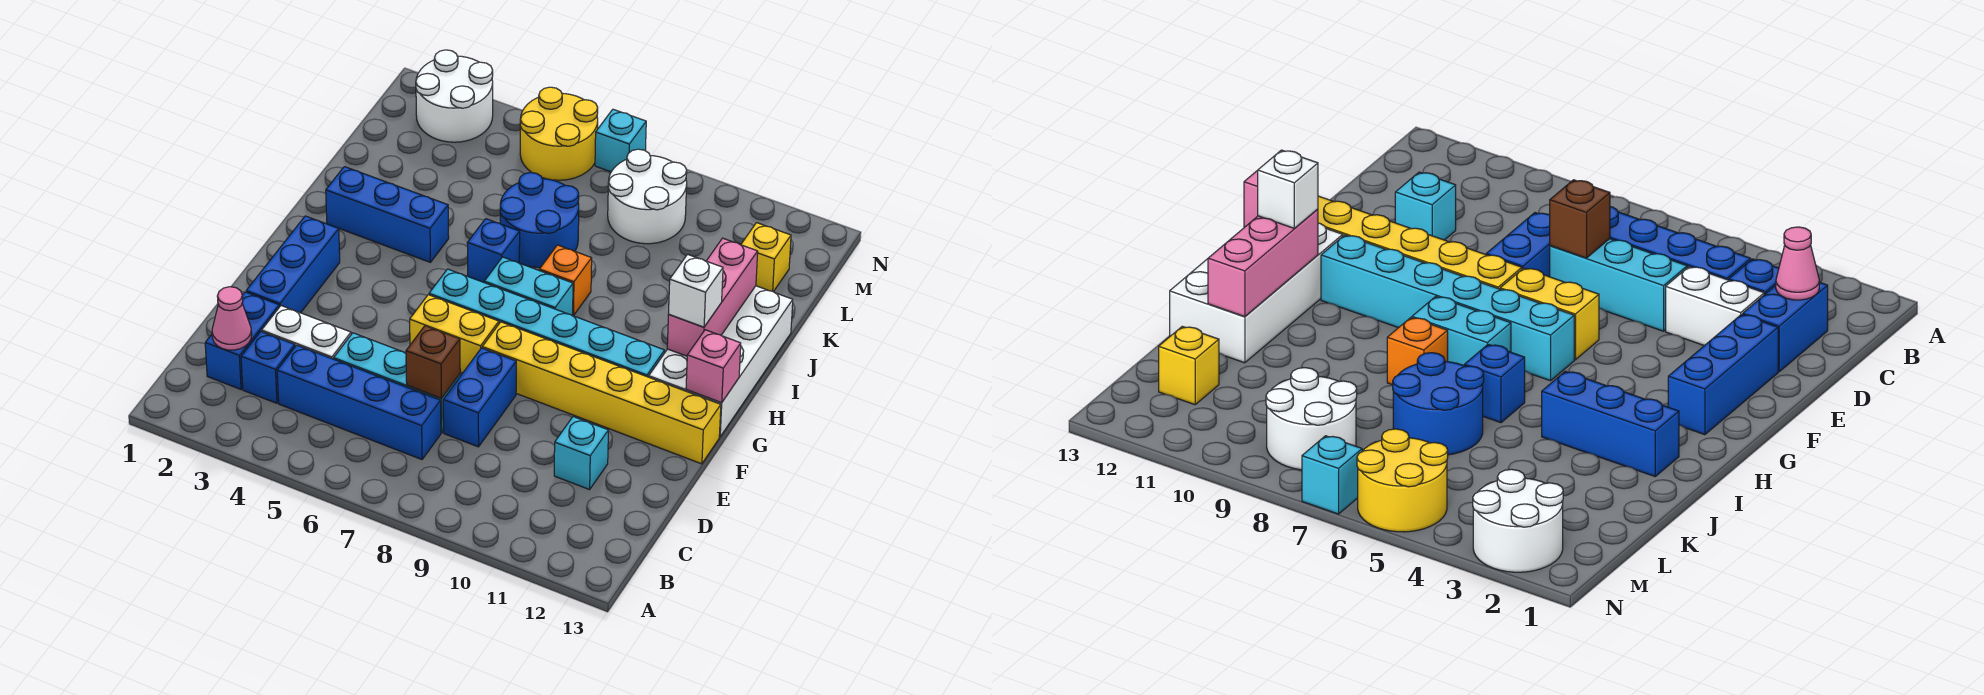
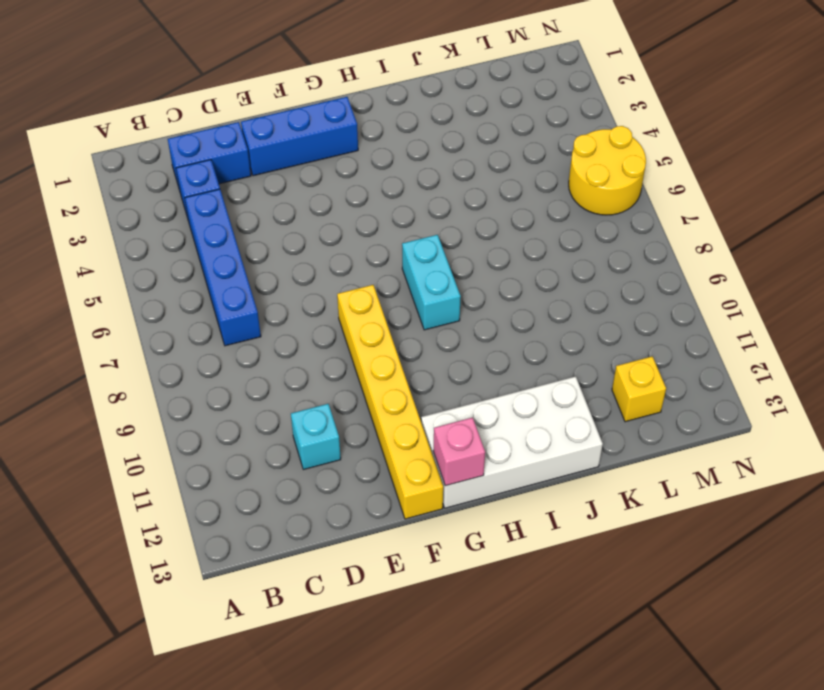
none -> white 1x2 brick [262,306,351,359]
none -> cyan 1x3 brick [334,333,460,433]
none -> blue 1x2 brick [443,348,516,447]

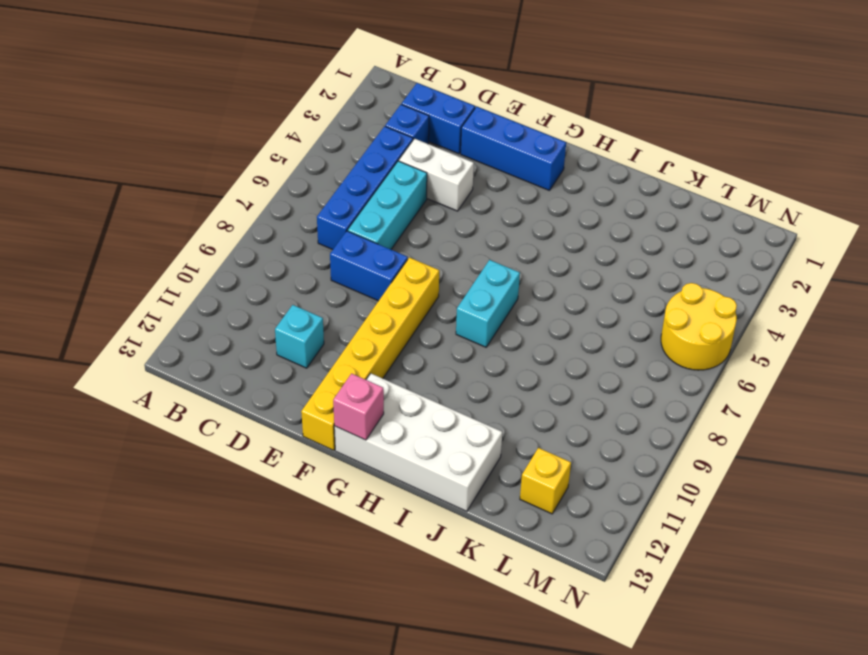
white 1x2 brick [399,139,474,211] -> white 1x2 brick turned to [262,306,351,359]
none -> yellow 1x2 brick [410,295,499,373]
none -> cyan 1x6 brick [429,269,665,377]
none -> blue 1x3 brick [326,167,449,262]

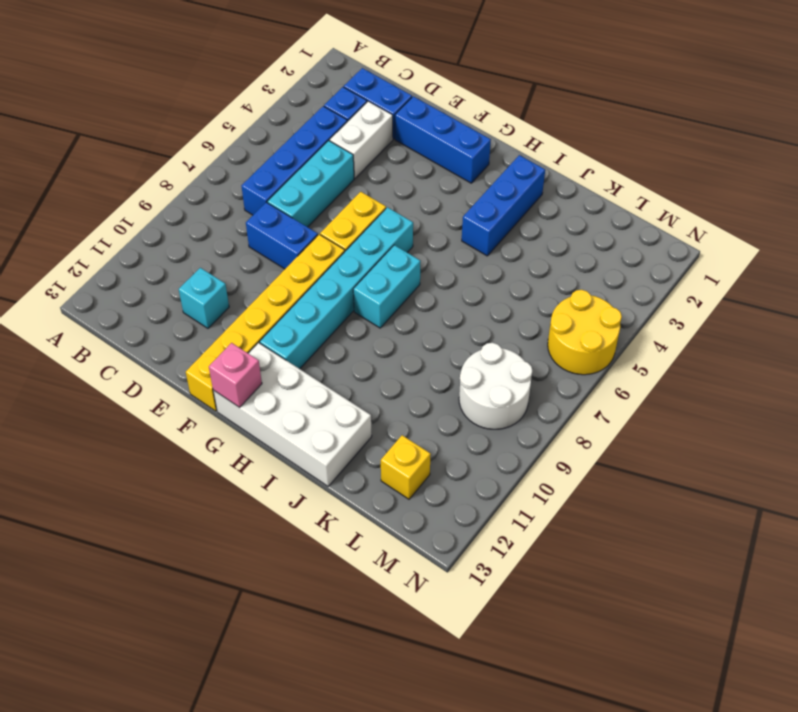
none -> blue 1x1 brick [467,219,520,282]
none -> orange 1x1 brick [539,245,592,316]
none -> blue 2x2 round brick [500,173,579,267]

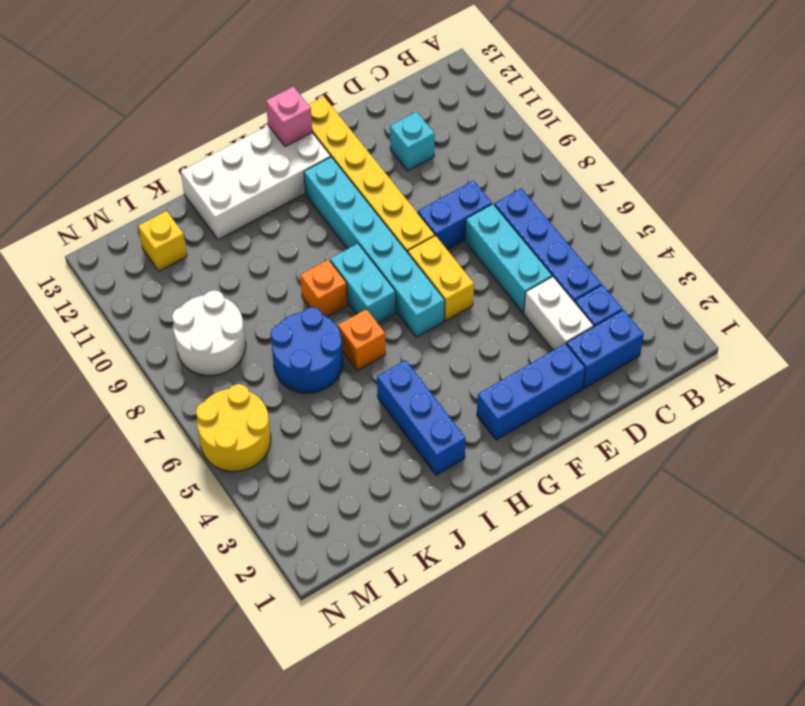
orange 1x1 brick [338,309,386,371] -> blue 1x1 brick [467,219,520,282]
none -> white 2x2 round brick [416,50,493,142]
none -> cyan 1x1 brick [595,109,646,172]
none -> pink 1x1 cone [212,287,252,350]

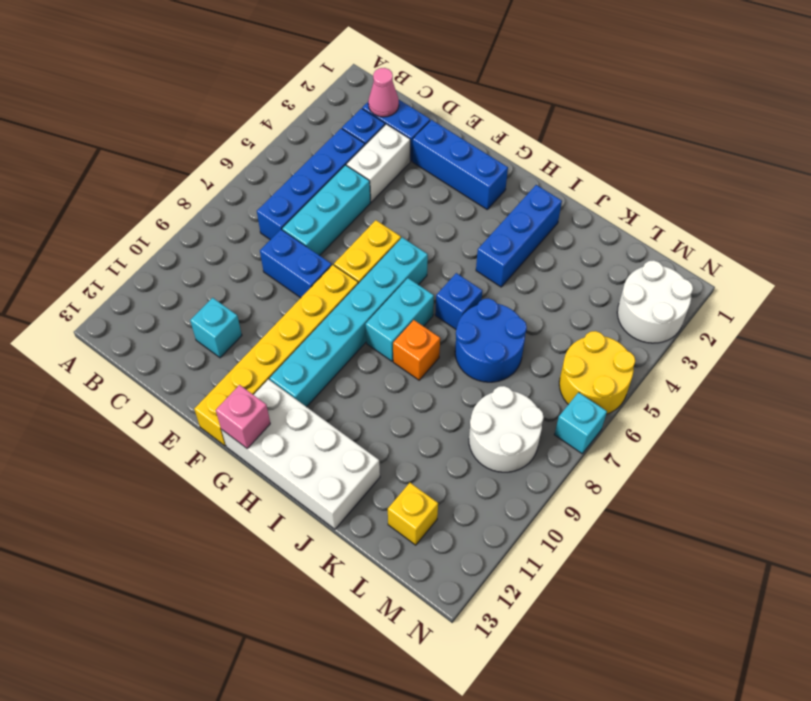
none -> brown 1x1 brick [406,326,460,399]
none -> pink 1x3 brick [667,238,758,356]
none -> white 1x1 brick [669,254,723,327]

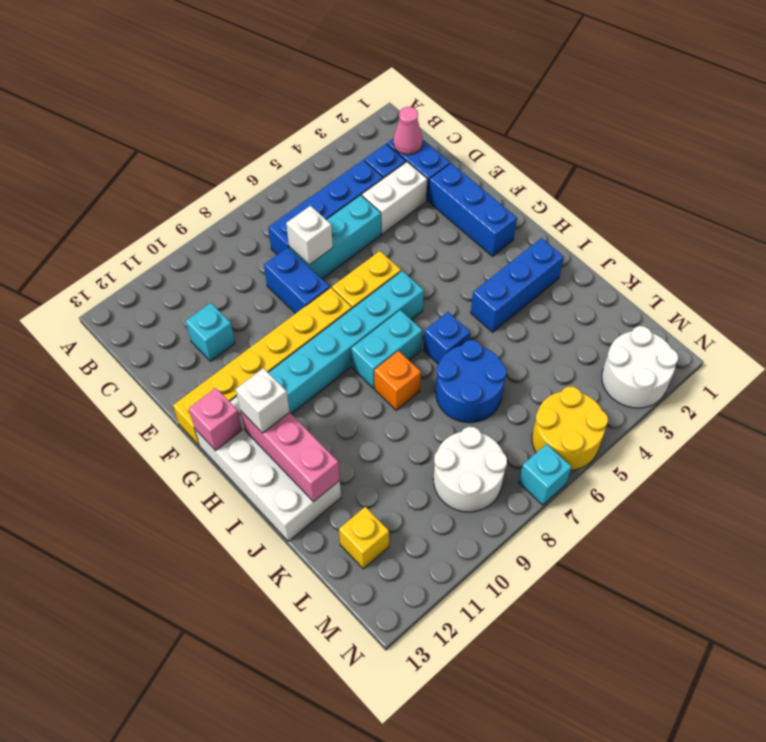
white 1x1 brick [286,206,333,265] -> brown 1x1 brick [406,326,460,399]

